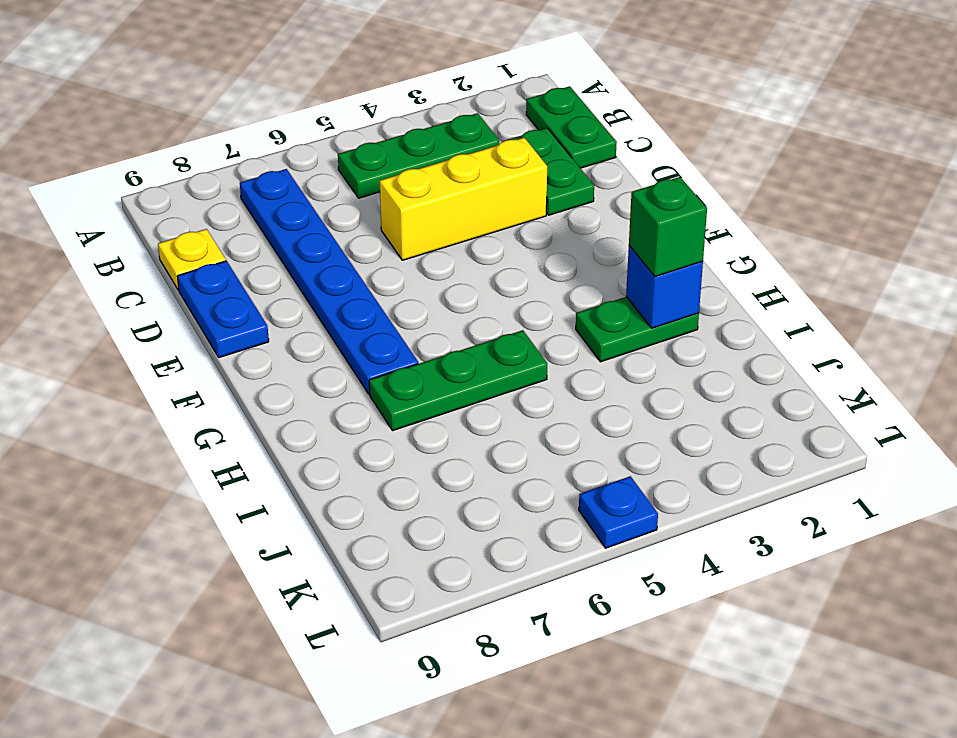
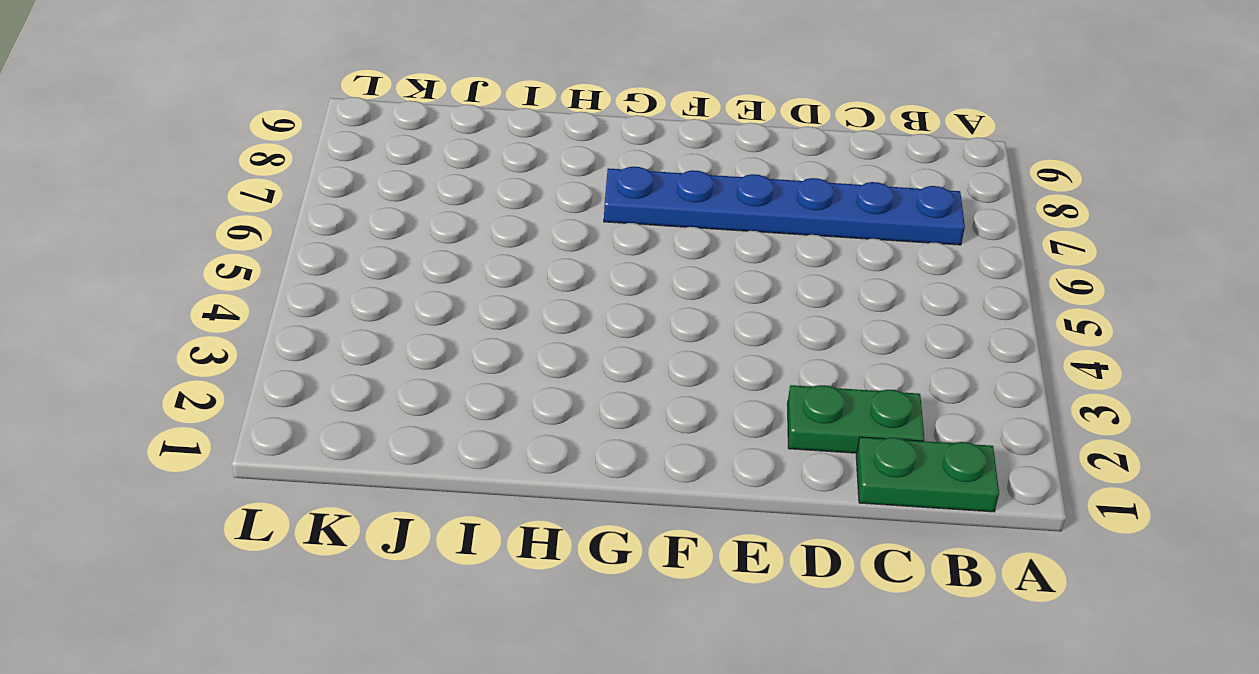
none -> green 1x3 plate [338,113,499,198]
none -> yellow 1x1 plate [158,229,226,290]
none -> yellow 1x3 brick [380,138,547,260]

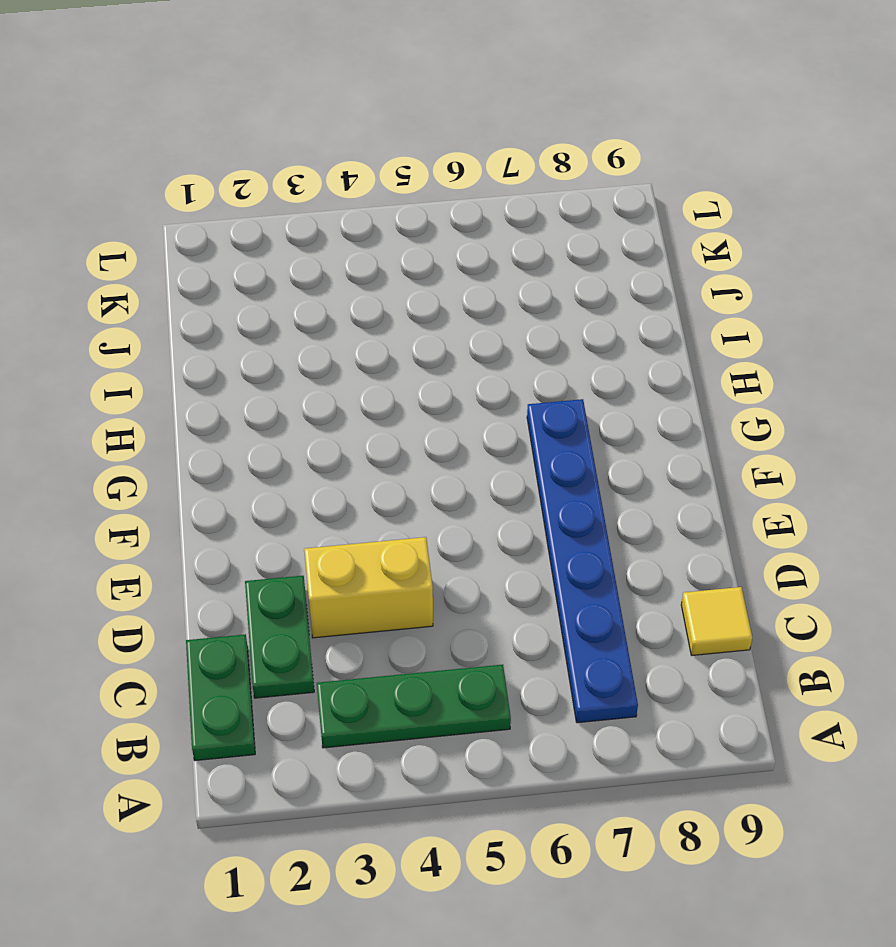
yellow 1x1 tile [681,587,752,655] -> yellow 1x1 plate [158,229,226,290]
yellow 1x2 brick [304,537,433,638] -> yellow 1x3 brick [380,138,547,260]
none -> blue 1x2 plate [177,261,269,357]
none -> green 1x2 plate [576,297,699,362]
none -> green 1x3 plate [369,330,547,431]

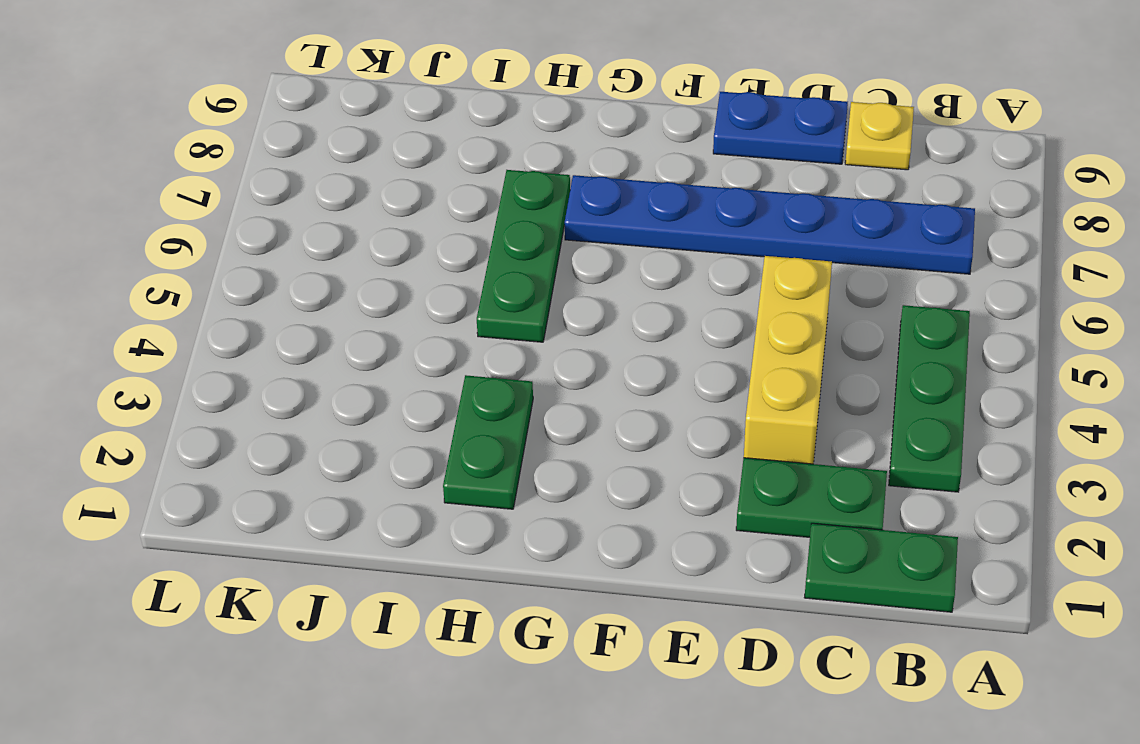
none -> blue 1x1 plate [579,476,658,548]
none -> blue 1x1 brick [626,246,703,328]
none -> green 1x1 brick [629,177,707,277]

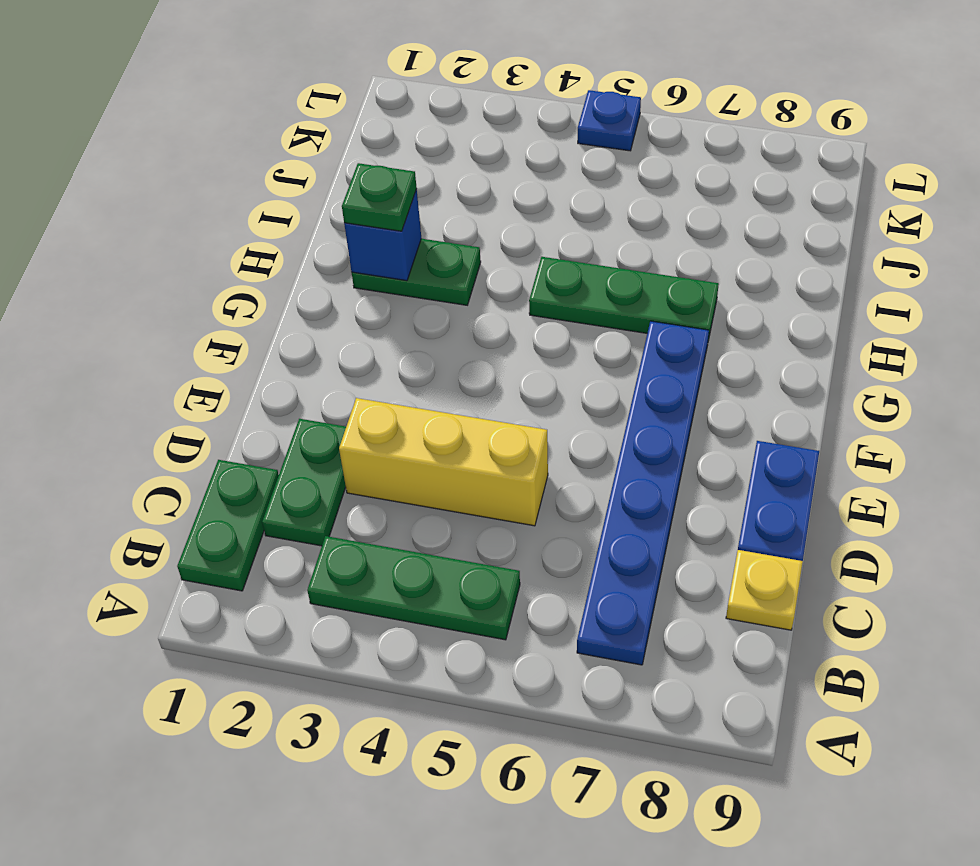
green 1x1 plate [342,163,417,231] -> green 1x1 brick [629,177,707,277]

